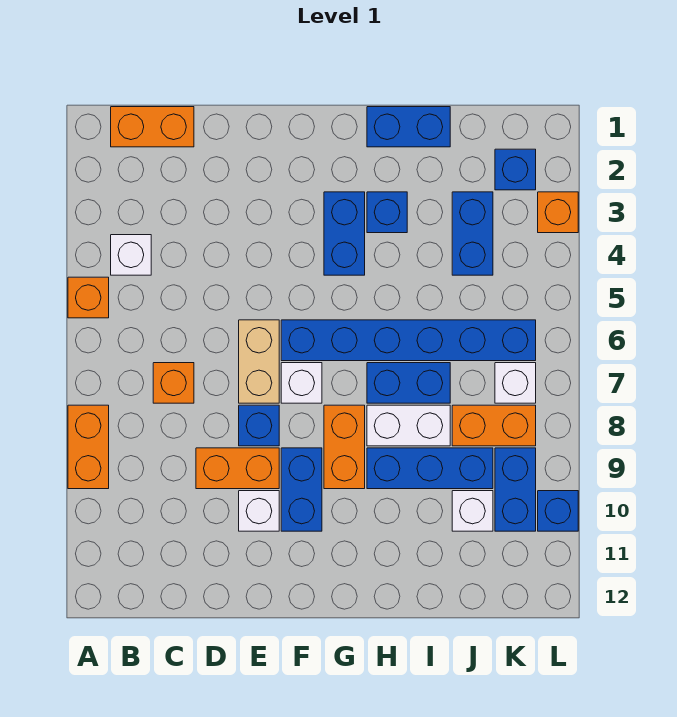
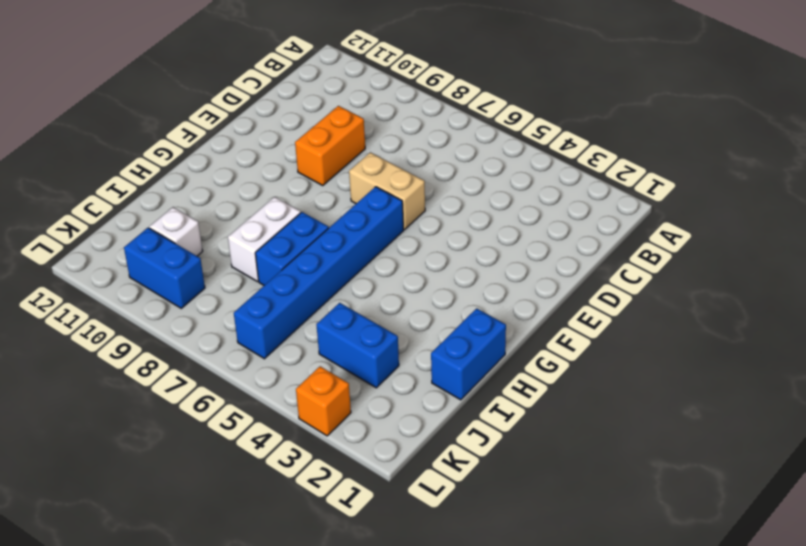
none -> orange 1x1 brick [68,277,109,318]
none -> orange 1x2 brick [68,405,109,489]
none -> orange 1x2 brick [111,107,194,147]

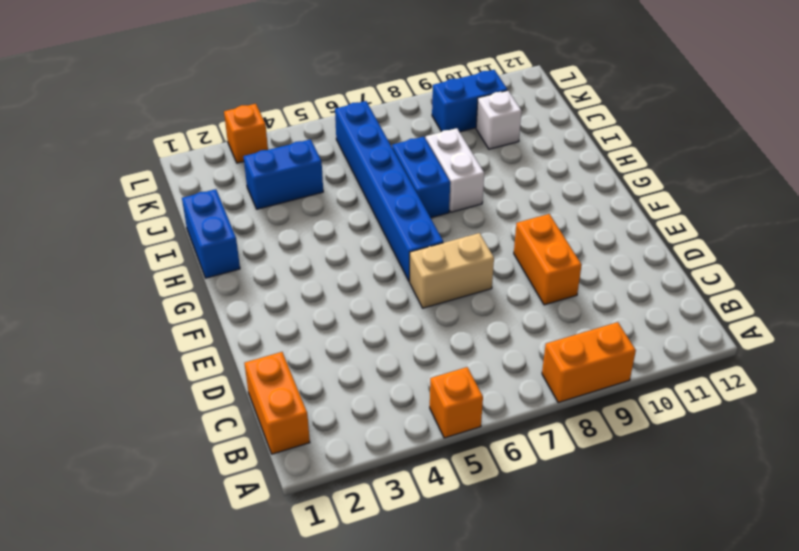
none -> white 1x1 brick [111,235,151,275]
none -> orange 1x1 brick [153,363,194,403]
none -> blue 1x1 brick [239,405,279,446]

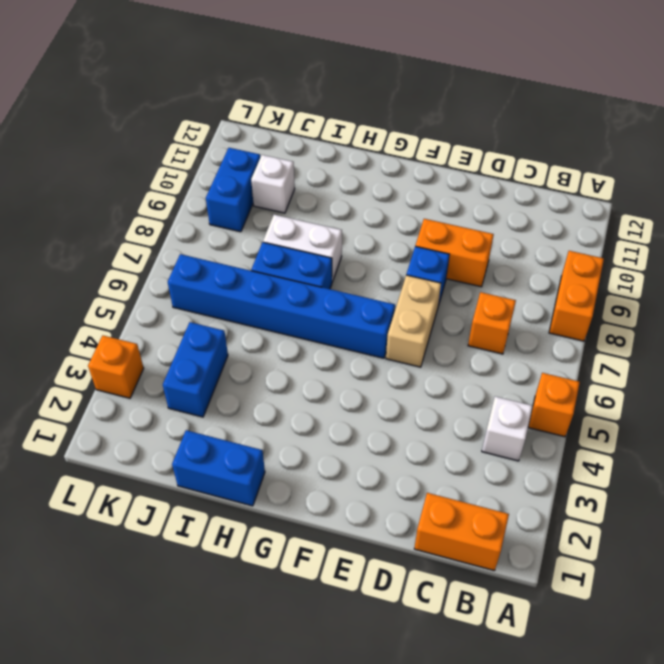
none -> white 1x1 brick [239,491,279,531]
none -> white 1x1 brick [281,363,322,403]
none -> blue 1x2 brick [281,448,322,531]

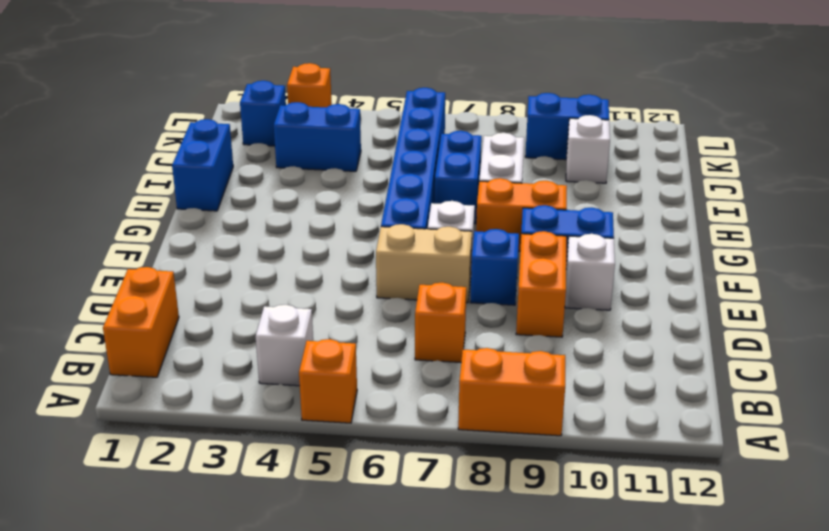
none -> blue 1x2 brick [324,192,365,275]
none -> blue 1x1 brick [367,192,407,233]
none -> blue 1x3 brick [367,448,493,489]

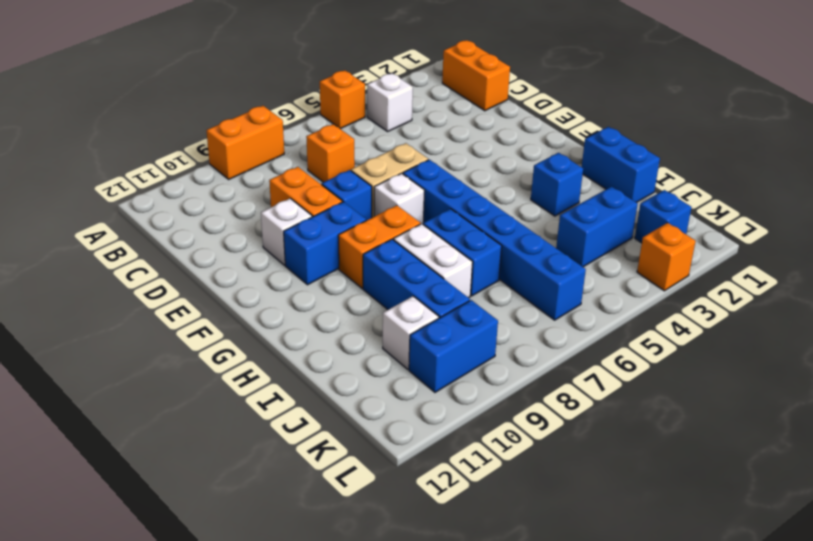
none -> blue 1x2 brick [324,192,365,275]
none -> orange 1x2 brick [452,405,536,446]
none -> white 1x1 brick [495,363,536,403]

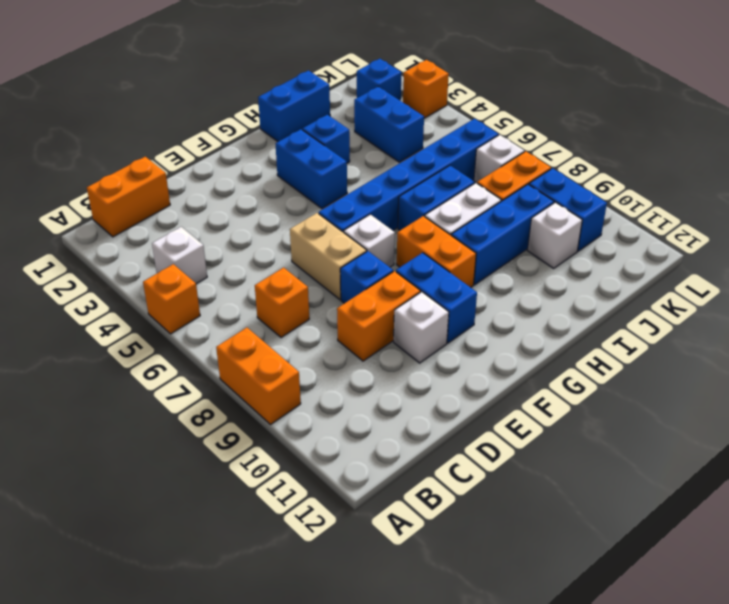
none -> blue 1x1 brick [538,491,578,531]

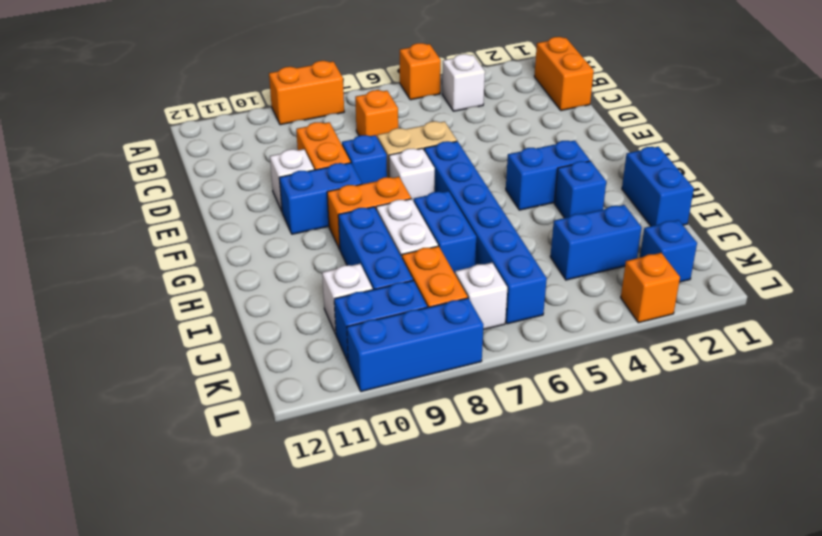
blue 1x3 brick [347,298,483,392] -> blue 1x1 brick [538,491,578,531]

